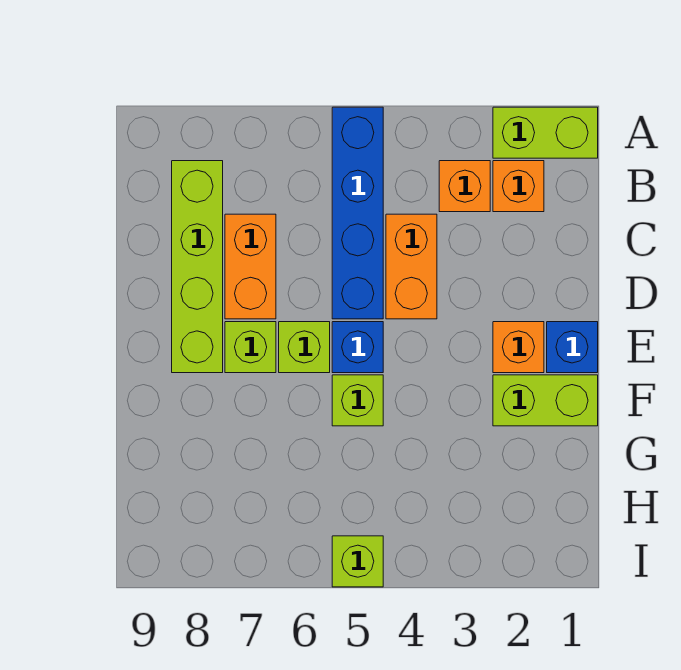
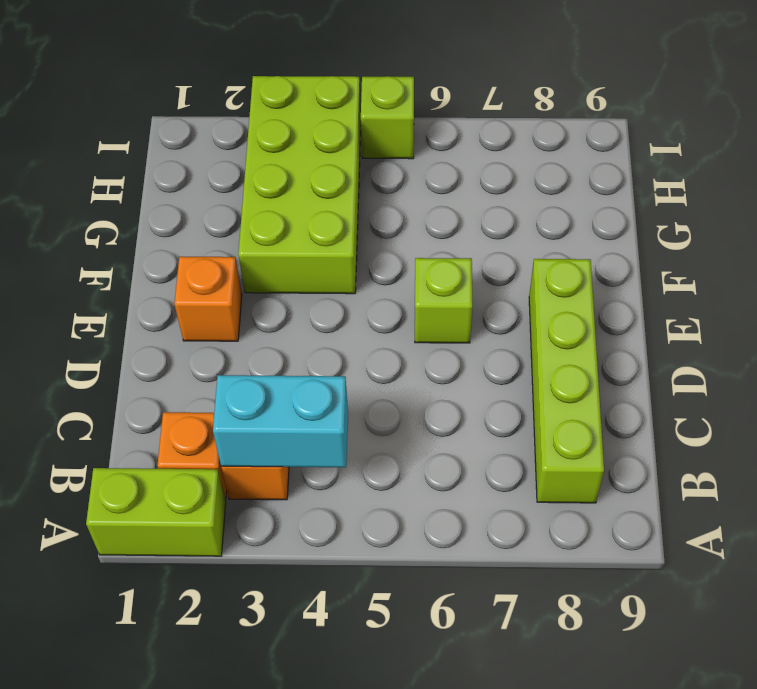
cyan 1x2 brick [213,375,348,467] -> none
lime 2x4 brick [238,76,361,294] -> none
none -> blue 1x4 brick [332,107,383,319]
none -> orange 1x2 brick [386,214,437,319]
none -> orange 1x2 brick [225,214,276,319]

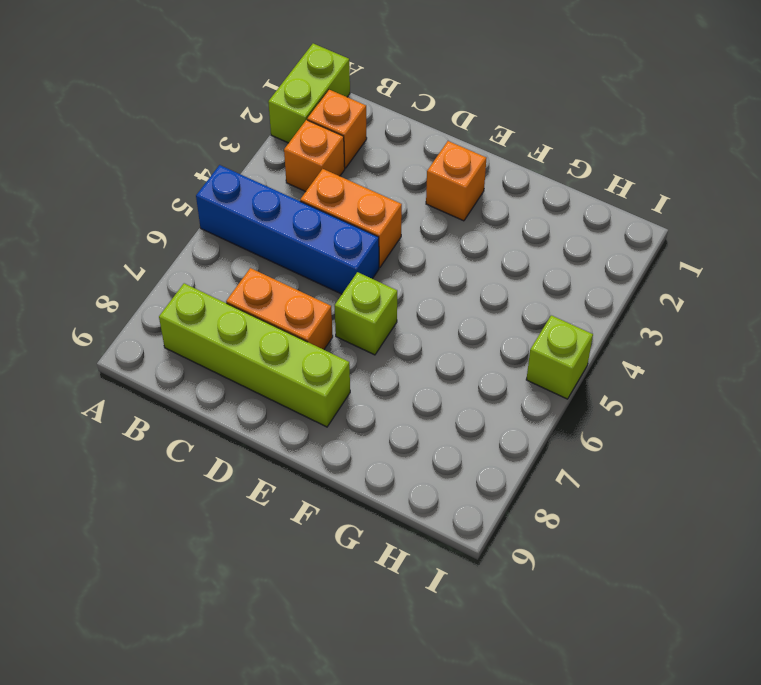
none -> blue 1x1 brick [547,322,598,373]
none -> blue 1x1 brick [332,322,383,373]
none -> lime 1x1 brick [225,322,276,373]

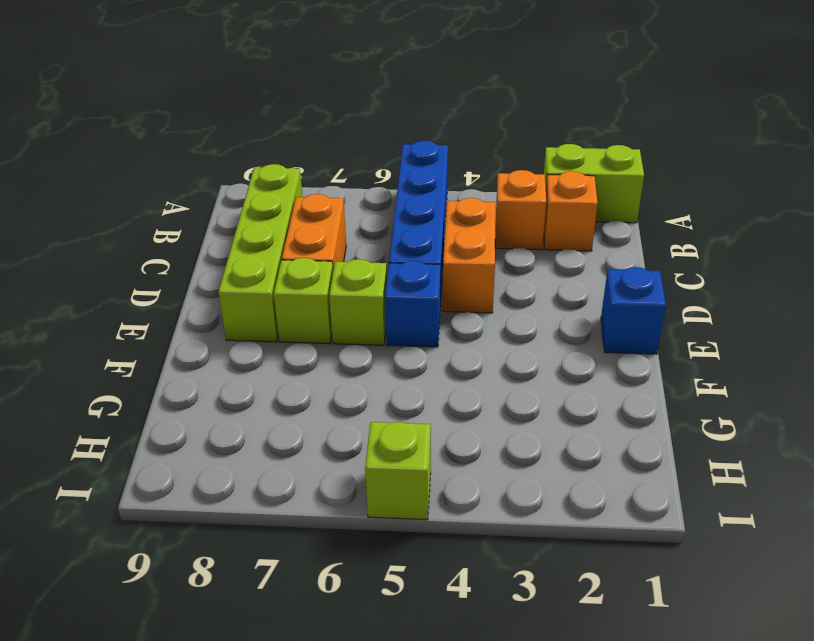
none -> orange 1x1 brick [493,322,544,373]
none -> lime 1x2 brick [493,375,598,426]
none -> lime 1x1 brick [332,375,383,426]

